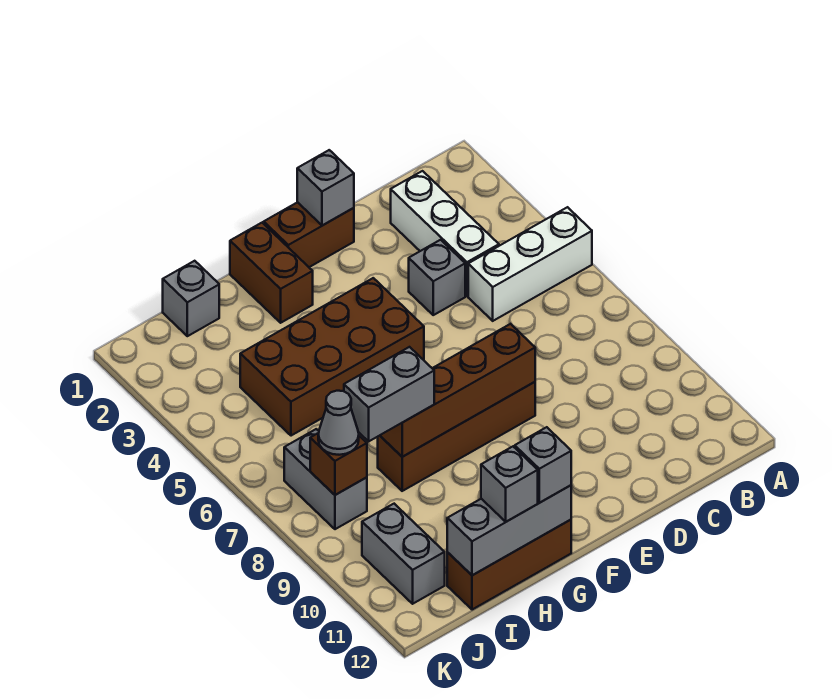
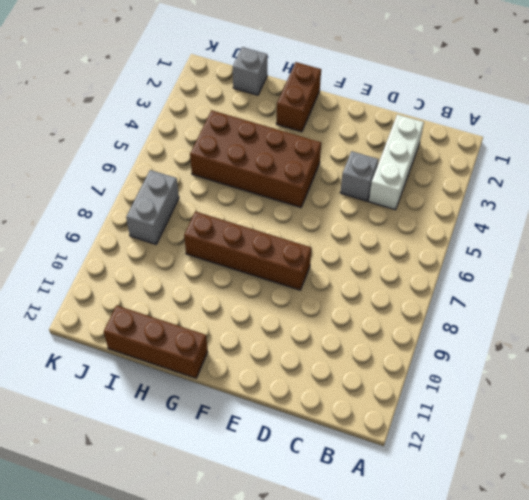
none -> white 1x3 brick [468,207,592,321]
none -> brown 1x2 brick [264,202,354,267]
none -> grey 1x2 brick [362,504,445,604]

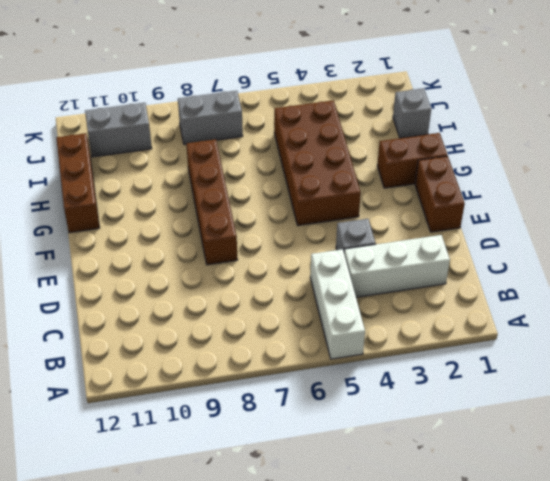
none -> grey 1x1 brick [297,150,354,226]
none -> brown 1x4 brick [380,324,535,457]
none -> grey 1x3 brick [447,485,571,575]

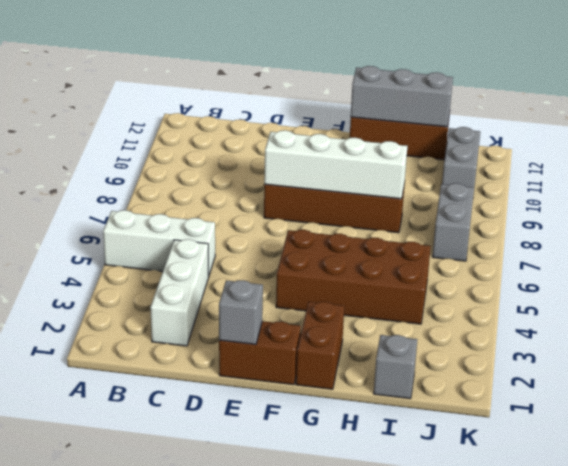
white 1x4 brick [264,130,407,199] -> brown 1x4 brick [380,324,535,457]
none -> grey 1x1 brick [409,240,465,315]
none -> brown 1x1 brick [310,433,367,495]
none -> grey 1x1 brick [515,427,571,503]

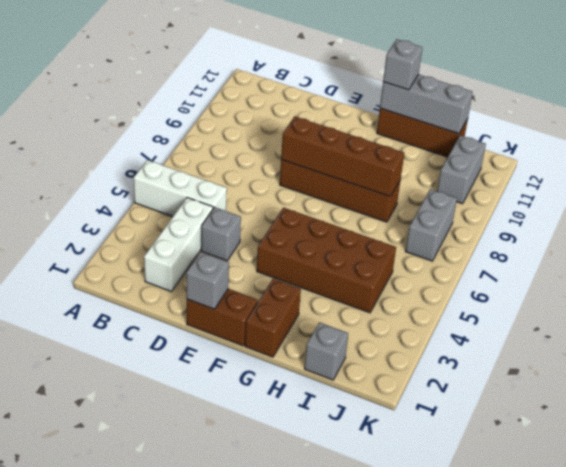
none -> brown 1x1 brick [310,433,367,495]
none -> grey 1x2 brick [344,347,434,441]
none -> grey 1x1 brick [481,447,538,522]

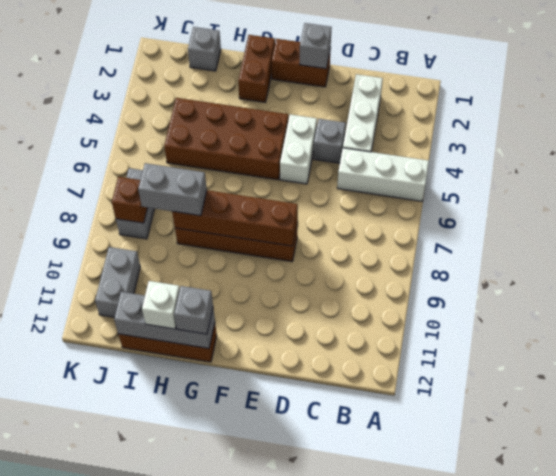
white 1x2 brick [280,115,317,184] -> none
white 1x1 brick [142,281,180,329] -> grey 1x1 brick [481,447,538,522]
none -> grey 1x1 cone [318,391,359,455]

